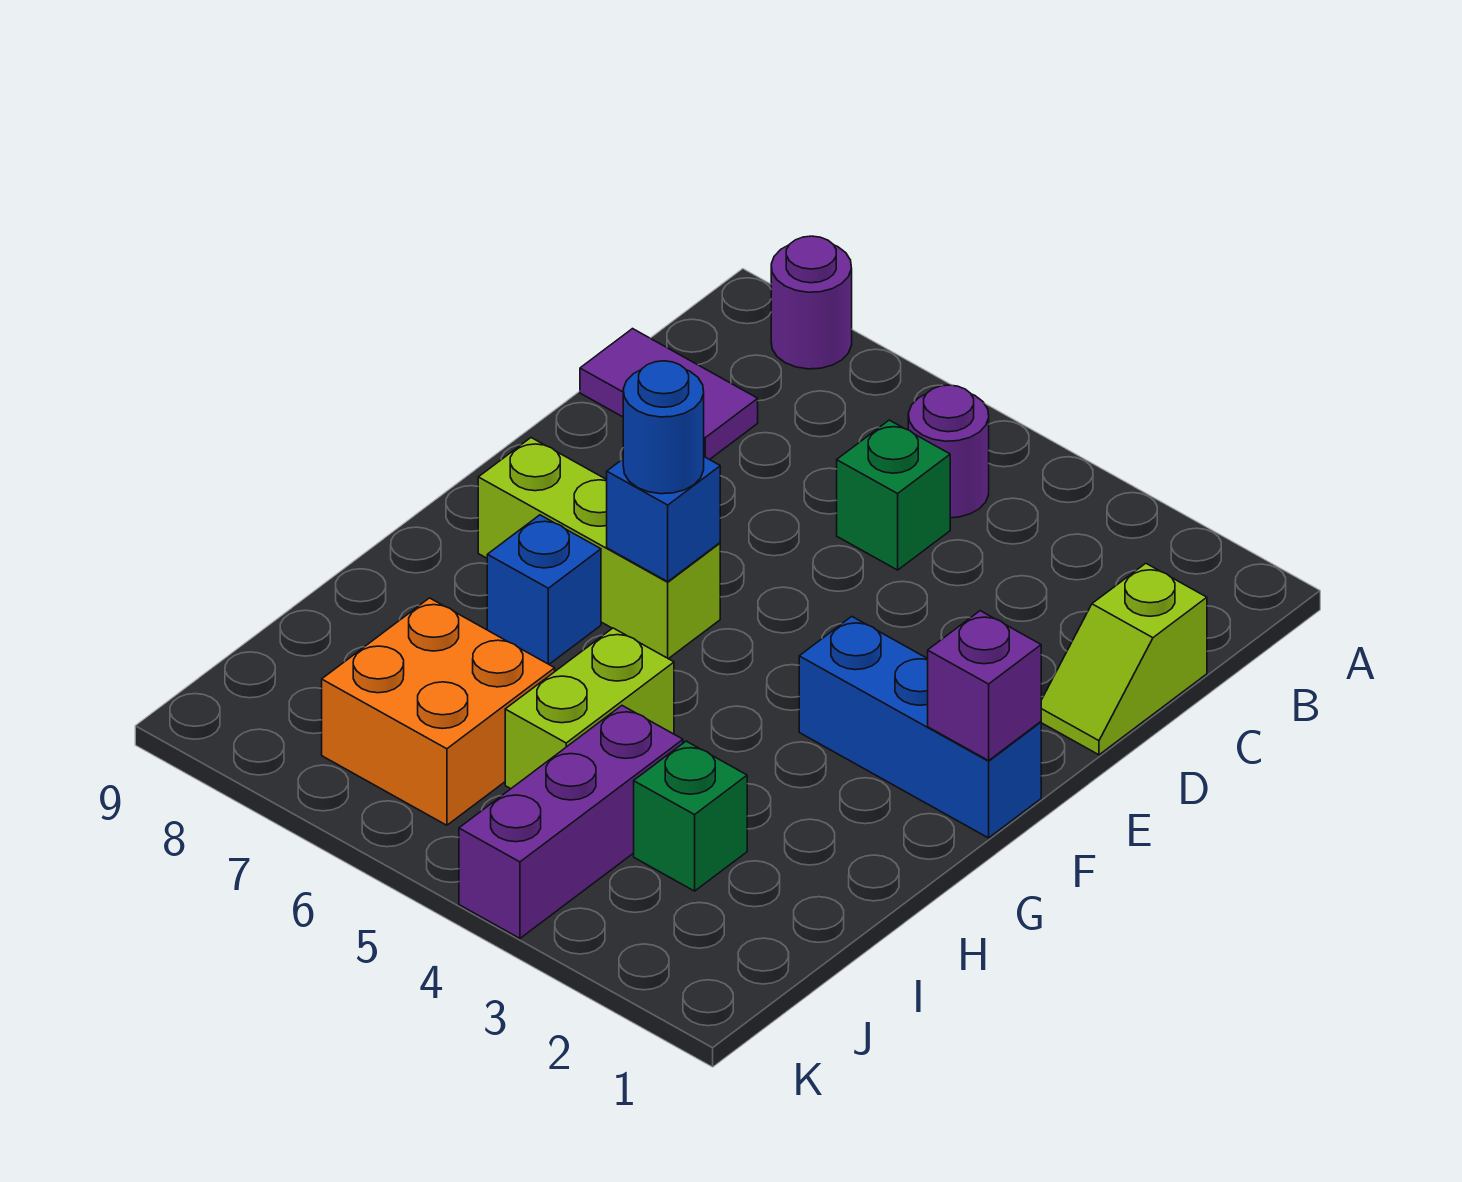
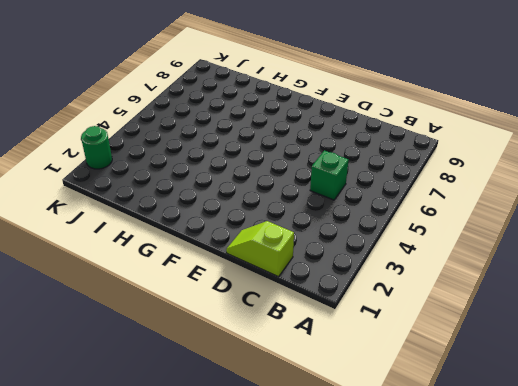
green 1x1 round brick [81,126,112,169] -> none
none -> purple 1x1 round brick [771,236,852,369]
none -> purple 1x1 round brick [908,385,989,518]
none -> purple 1x2 tile [580,329,758,460]

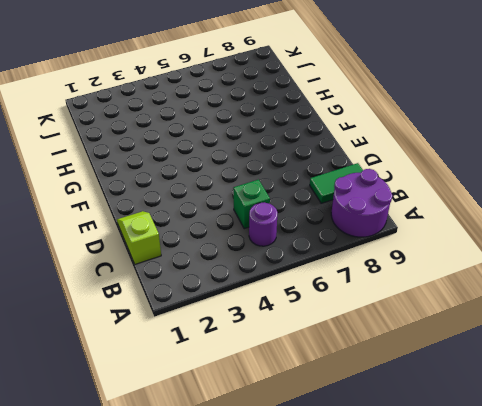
purple 2x2 round brick [331,169,392,237] -> purple 1x1 round brick [771,236,852,369]
green 1x2 tile [310,163,363,203] -> purple 1x2 tile [580,329,758,460]
none -> blue 1x3 brick [799,617,1041,838]
none -> lime 1x3 brick [478,438,720,659]
none -> blue 1x1 brick [487,515,601,664]

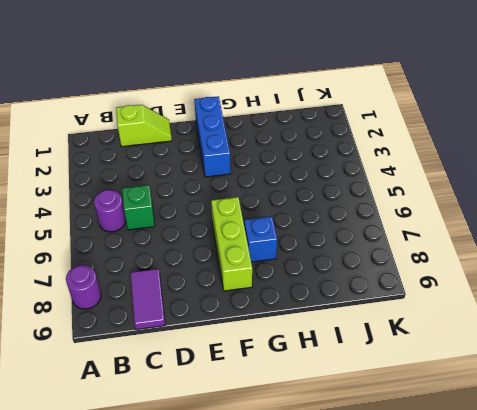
none -> lime 1x2 brick [505,628,674,789]
none -> green 1x1 brick [634,741,747,891]
none -> purple 1x3 brick [459,706,683,938]

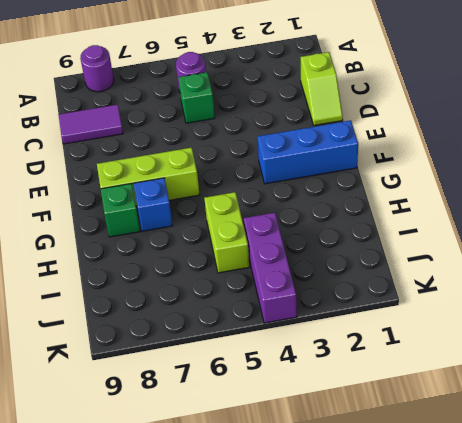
green 1x1 brick [101,184,140,237] -> green 1x1 brick moved to [634,741,747,891]
none -> orange 2x2 brick [322,598,555,825]
none -> purple 1x1 brick [928,611,1041,761]
none -> blue 1x1 brick [607,457,720,581]

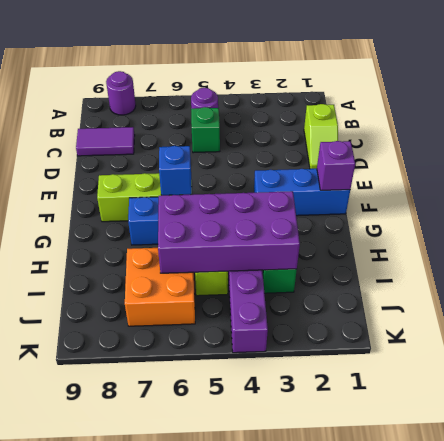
purple 2x4 brick [158,191,300,273] -> none
none -> blue 1x1 round brick [623,361,704,494]

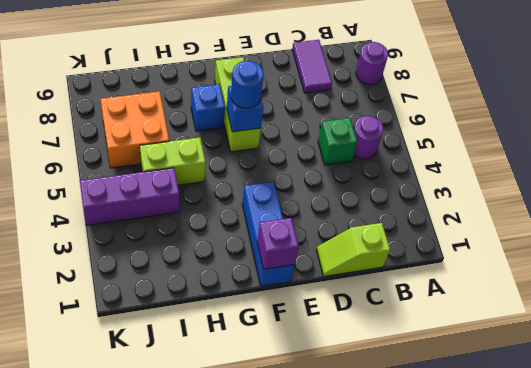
none -> green 1x1 brick [634,741,747,891]

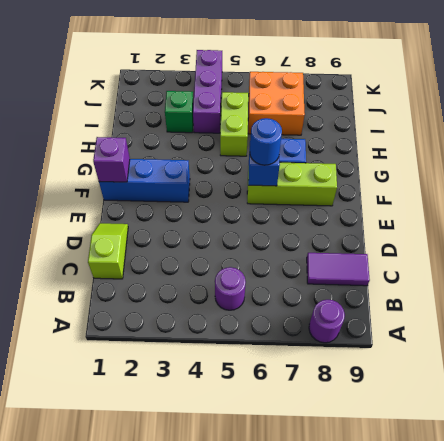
none -> green 1x1 brick [837,420,950,570]

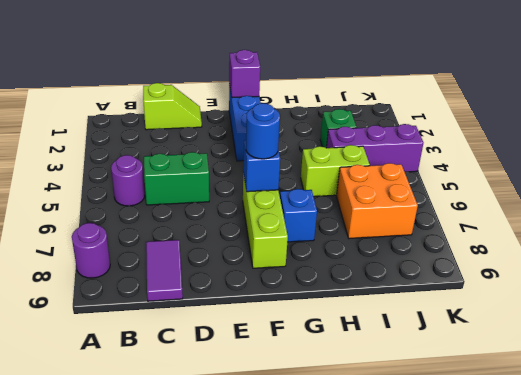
green 1x2 brick [144,152,209,205] -> green 1x1 brick [837,420,950,570]

